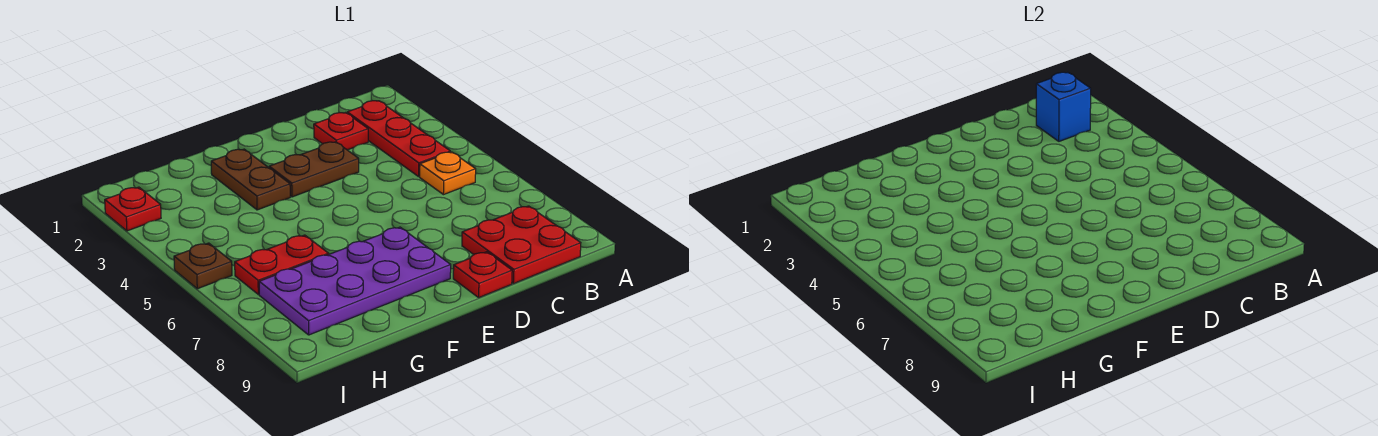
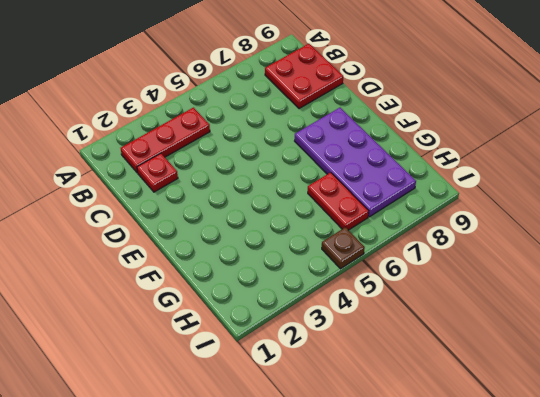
none -> orange 1x1 plate [420,152,476,195]
none -> brown 1x2 plate [269,142,359,197]
none -> red 1x1 plate [453,252,512,298]

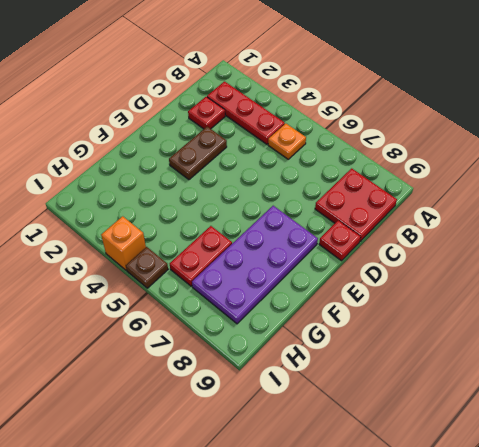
orange 1x1 brick [101,216,146,270] -> none
none -> brown 1x2 plate [211,149,290,210]
none -> red 1x1 plate [105,187,161,231]
none -> blue 1x1 brick [1036,72,1091,141]

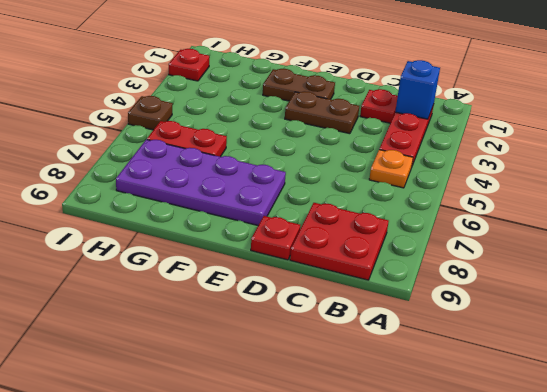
brown 1x2 plate [263,69,335,101] -> brown 1x2 plate turned to [211,149,290,210]

